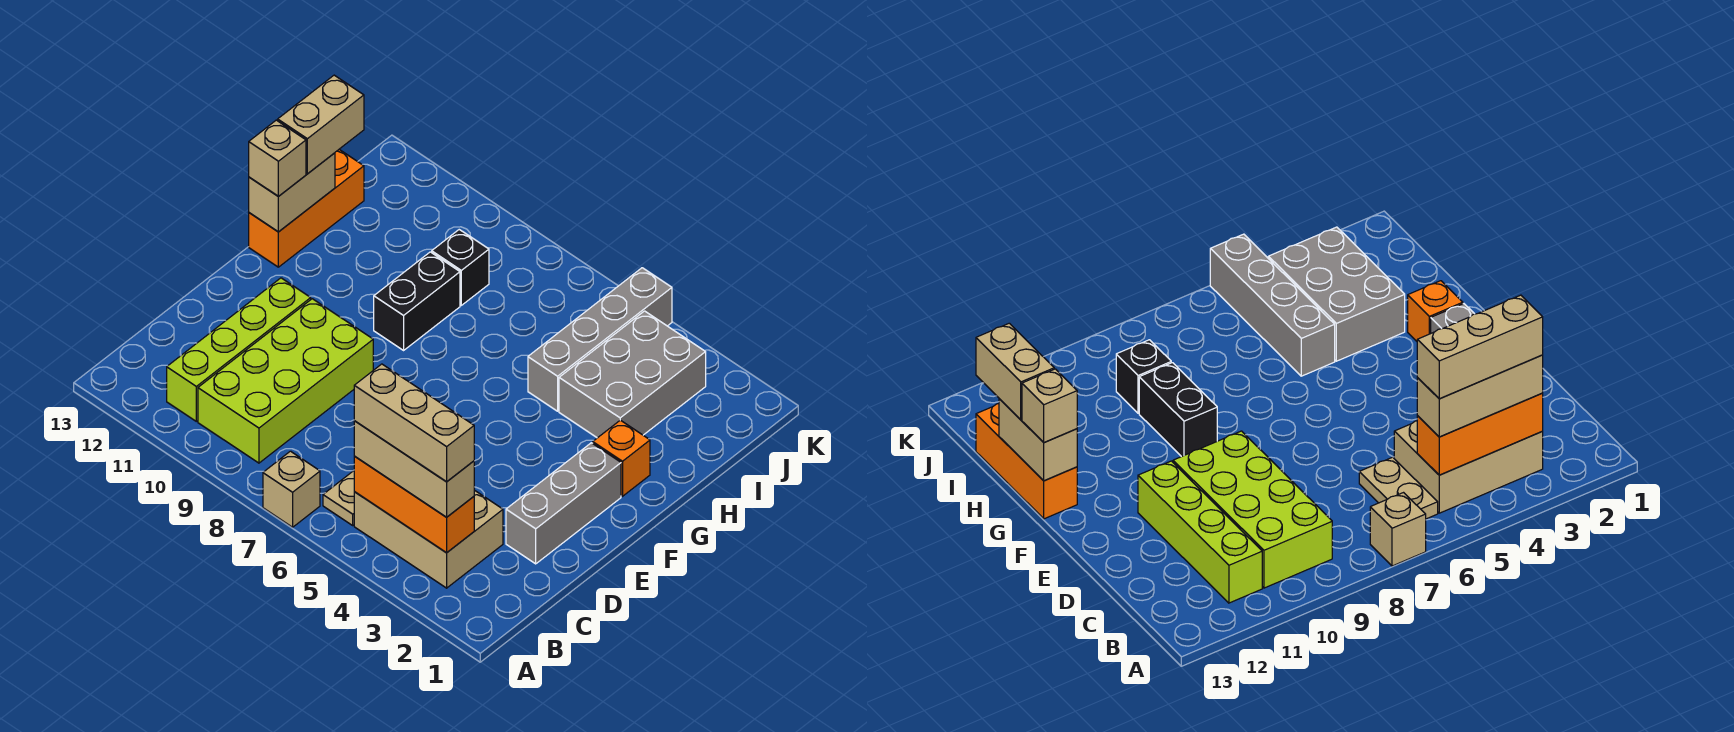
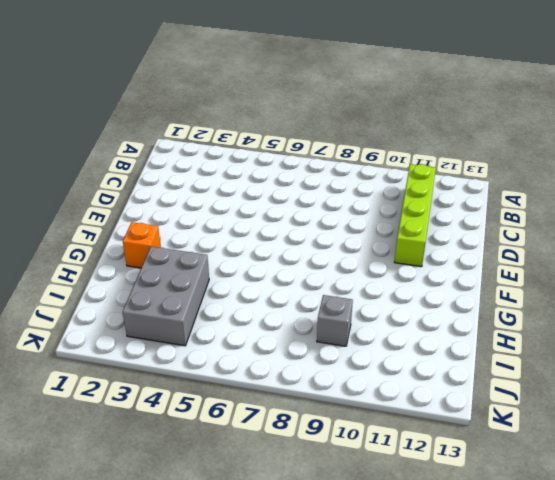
grey 1x1 brick [317,295,353,346] -> black 1x1 brick [432,230,489,305]
none -> tan 1x1 brick [263,451,320,527]
none -> tan 2x3 brick [354,490,503,588]
none -> tan 1x2 plate [323,471,355,525]

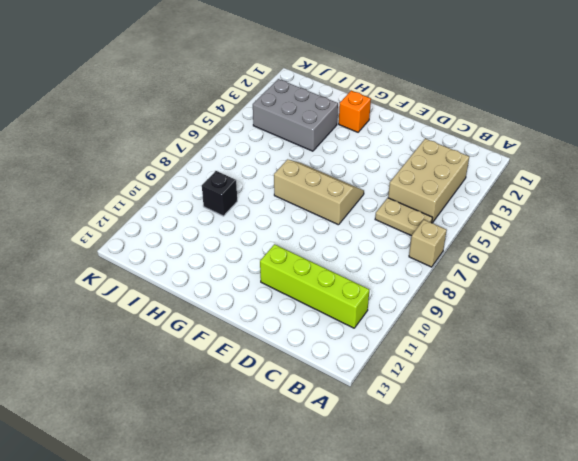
tan 2x3 slope [274,159,364,225] -> none
none -> lime 2x4 brick [198,299,373,463]
none -> grey 1x3 brick [506,443,621,564]
none -> black 1x2 brick [374,252,460,350]

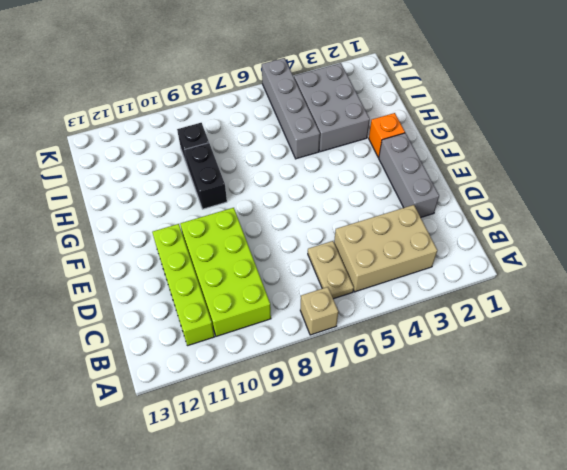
none -> orange 1x3 brick [249,150,364,267]
none -> orange 1x3 brick [354,456,474,553]
none -> tan 1x2 brick [249,153,335,232]

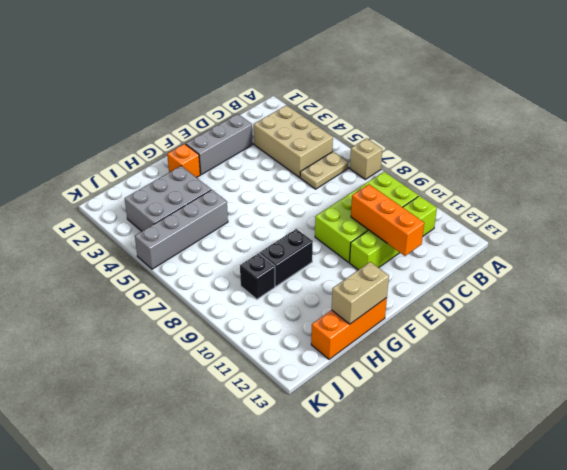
orange 1x3 brick [351,184,424,256] -> orange 1x3 brick moved to [354,456,474,553]
none -> tan 1x3 brick [354,421,474,517]
none -> tan 1x1 brick [249,120,306,196]
none -> tan 1x2 brick [278,75,364,174]

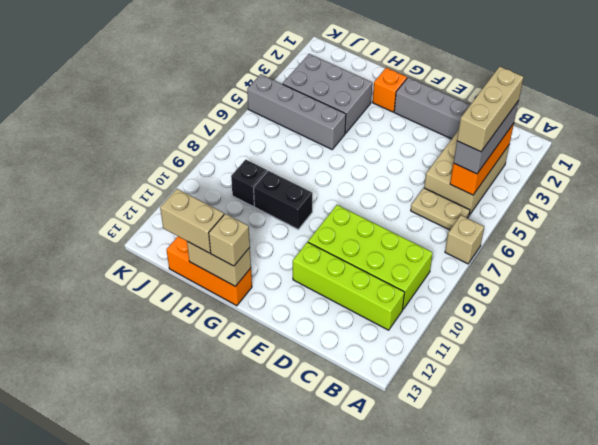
grey 1x3 brick [454,101,519,174] -> tan 1x3 brick [354,421,474,517]

